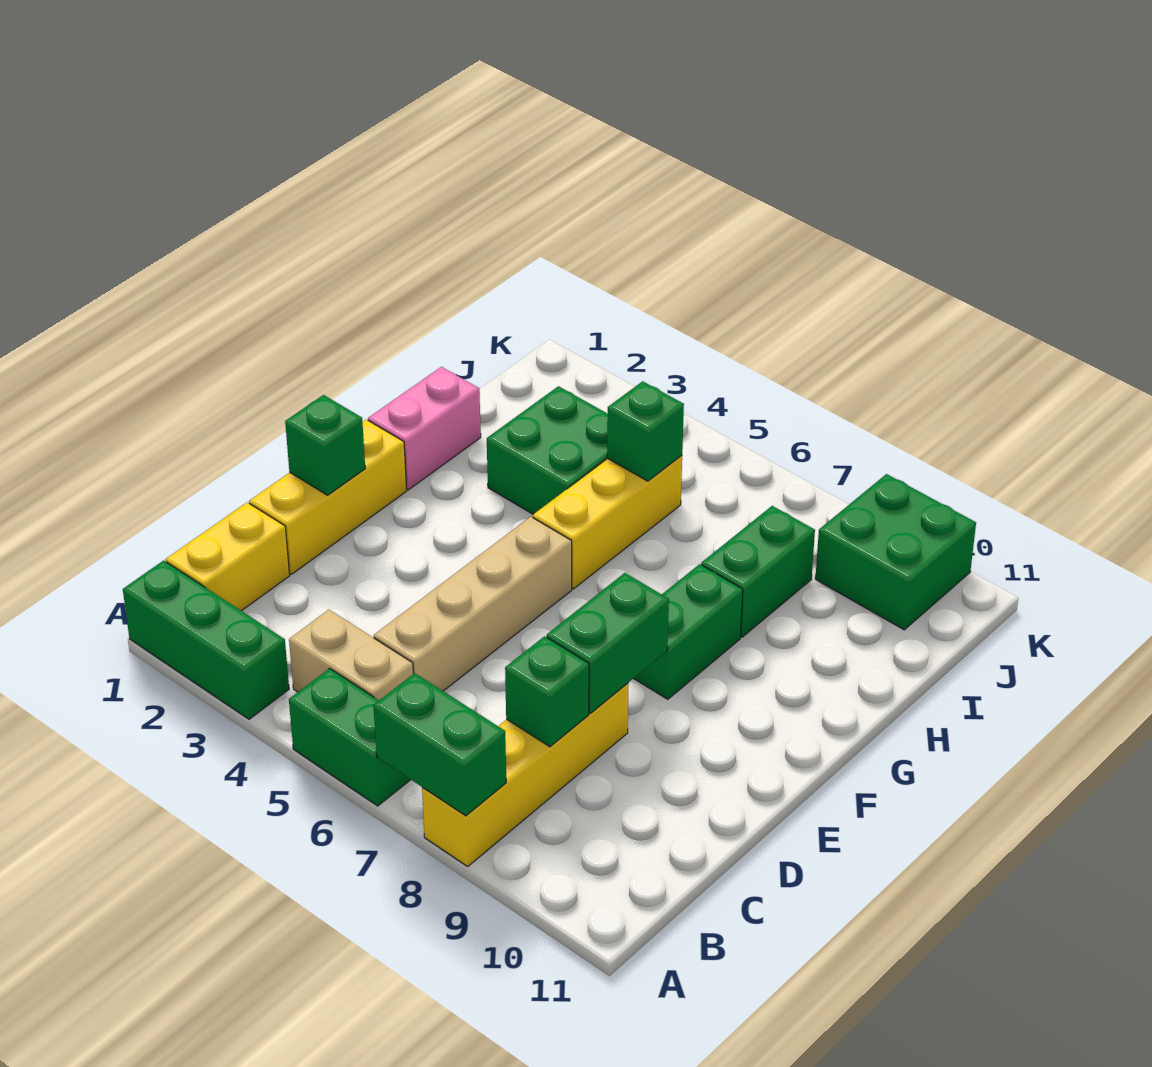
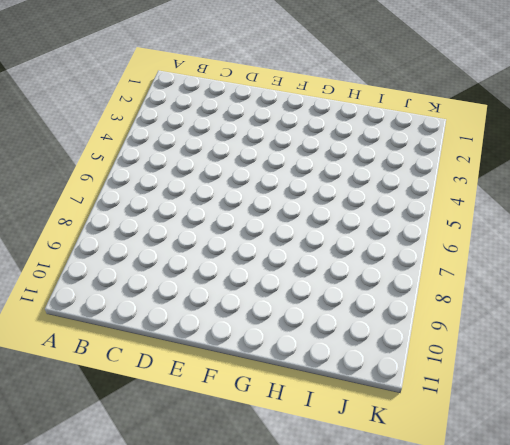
none -> green 1x3 brick [123,560,289,719]
none -> green 1x2 brick [289,668,411,806]
none -> yellow 1x4 brick [422,683,629,866]

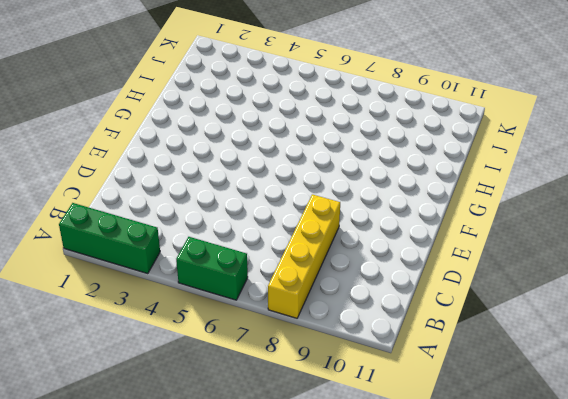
none -> yellow 1x2 brick [166,502,290,611]
none -> tan 1x2 brick [289,610,413,700]
none -> tan 1x4 brick [374,517,572,691]

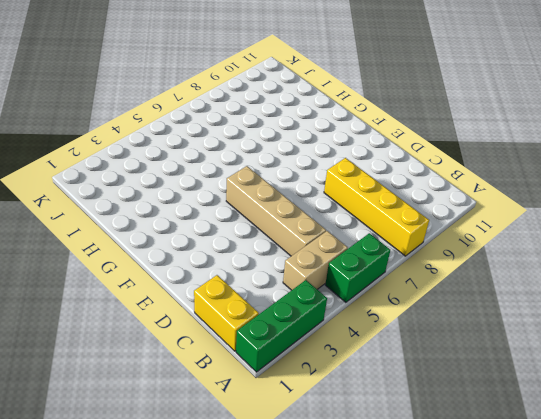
none -> yellow 1x3 brick [249,420,407,574]
none -> green 1x2 brick [633,564,743,699]
none -> pink 1x2 brick [368,367,481,490]

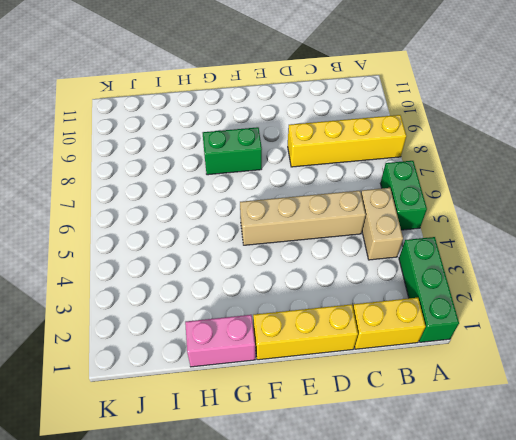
none -> yellow 1x3 brick [533,456,682,589]
none -> green 2x2 brick [487,386,608,514]
none -> green 1x2 brick [701,506,815,637]

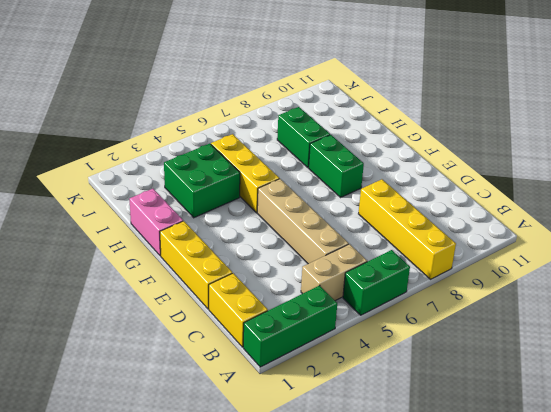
none -> green 2x2 brick [815,474,976,630]
none -> green 1x2 brick [373,673,506,816]
none -> green 1x1 brick [505,636,589,747]

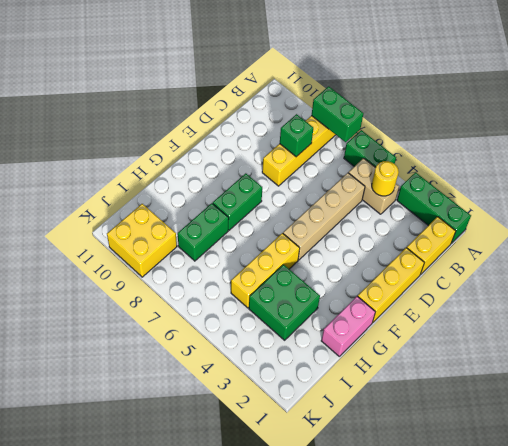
yellow 1x1 round brick [372,161,399,196] -> none
yellow 2x2 brick [107,204,177,277] -> green 2x2 brick [815,474,976,630]
none -> green 1x2 brick [547,573,669,713]
none -> green 1x1 brick [285,395,365,495]
none -> green 1x1 brick [607,381,684,481]

